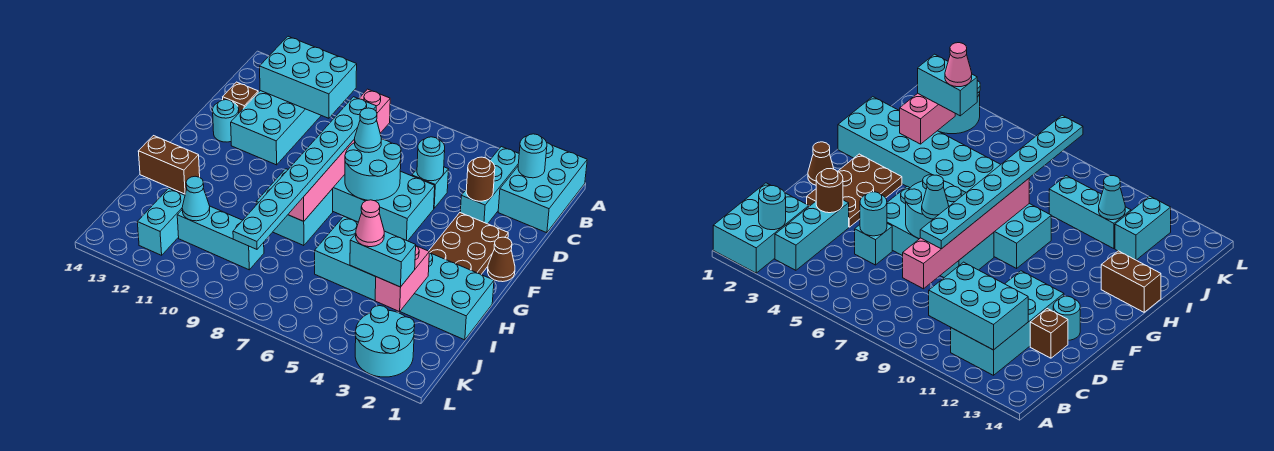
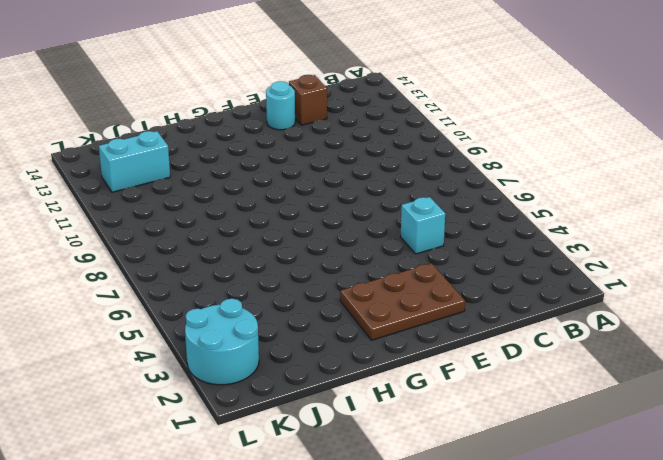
none -> cyan 2x3 brick [498,143,587,233]
none -> cyan 1x3 brick [460,147,519,224]
none -> cyan 2x4 brick [231,91,321,165]

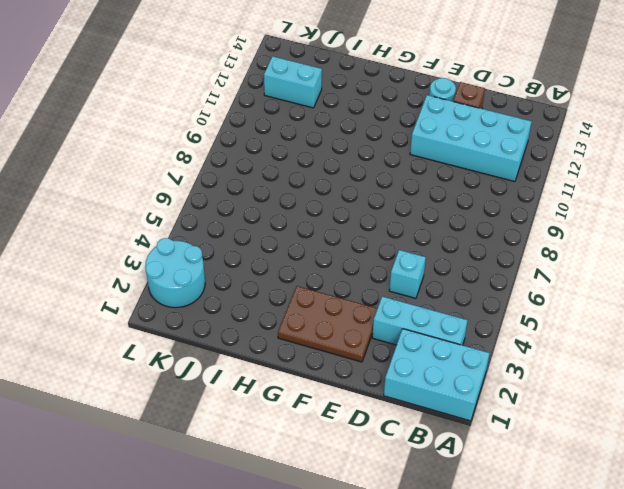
none -> cyan 2x4 brick [332,171,435,241]
none -> brown 1x1 cone [488,237,515,282]
none -> cyan 2x2 brick [256,169,333,246]

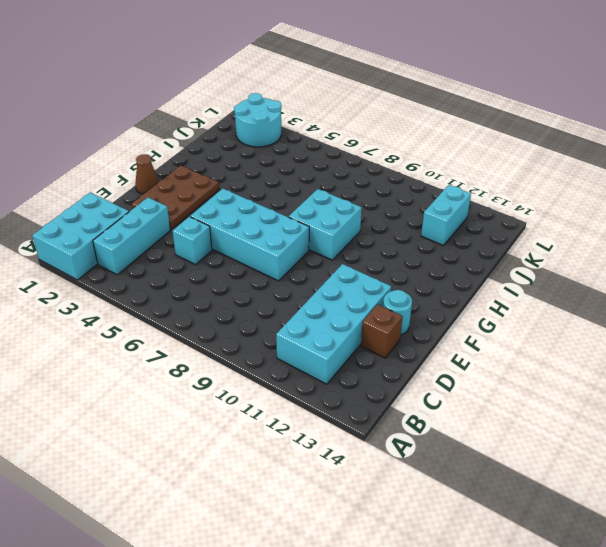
none -> cyan 2x6 brick [315,216,494,340]
none -> brown 1x2 brick [138,136,200,194]
none -> cyan 1x3 brick [177,206,264,270]

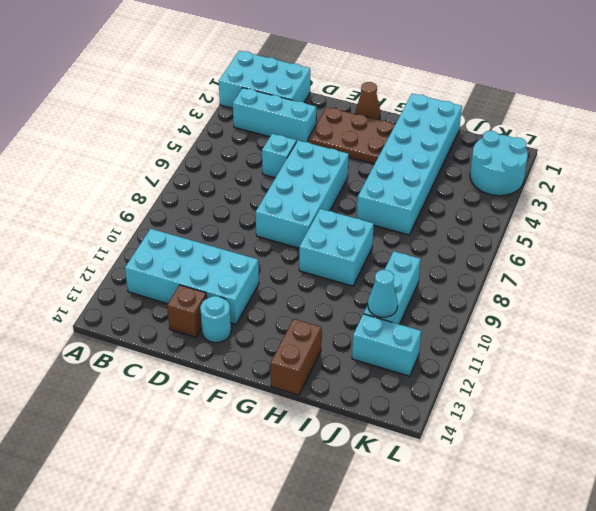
none -> cyan 1x1 round brick [518,134,547,178]
none -> cyan 2x3 brick [260,36,357,118]
none -> pink 1x6 brick [288,89,390,221]

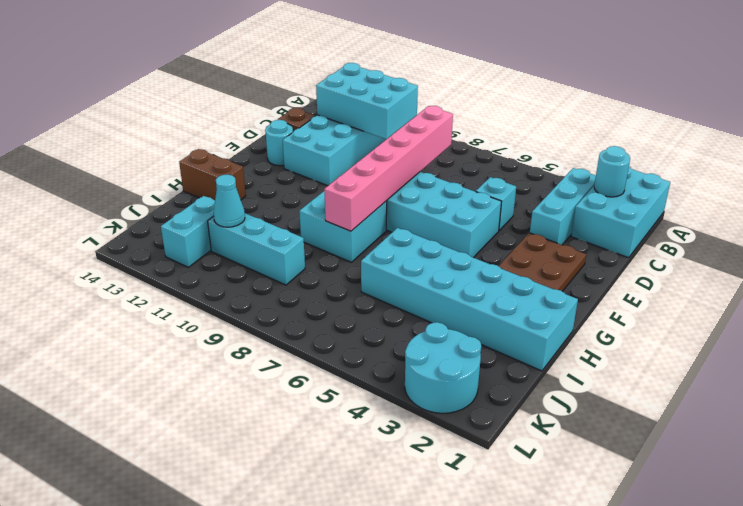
none -> brown 1x1 cone [488,237,515,282]
none -> brown 1x1 round brick [466,157,495,201]
none -> cyan 1x1 round brick [417,137,445,181]

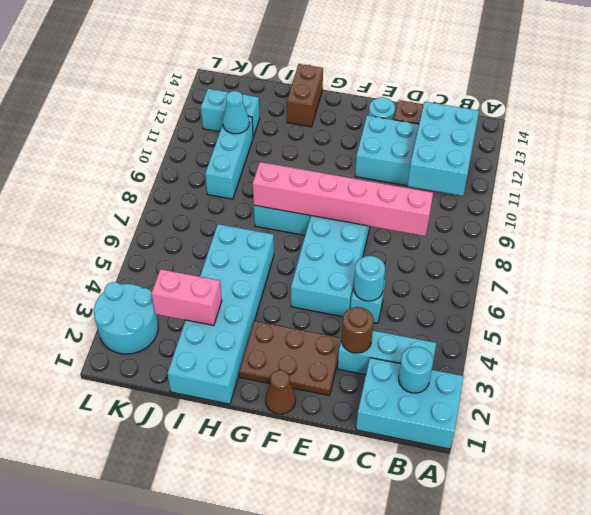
none -> cyan 2x2 round brick [345,139,401,201]
none -> cyan 1x8 plate [233,97,376,249]
none -> cyan 1x1 cone [355,108,381,152]

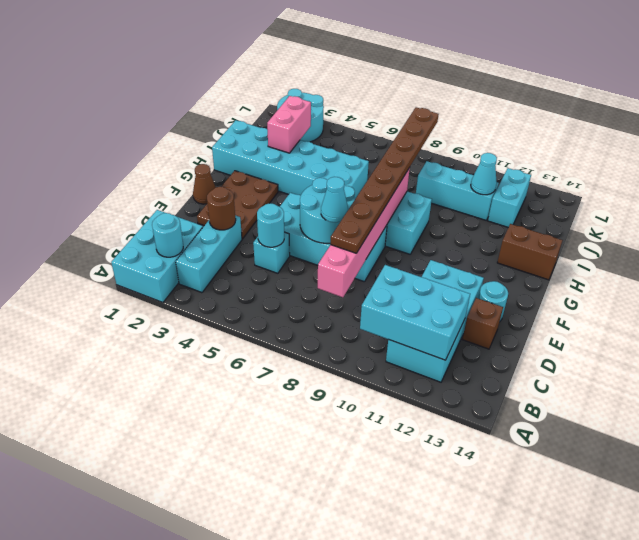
brown 1x8 plate [331,107,439,253] -> cyan 1x8 plate [233,97,376,249]
none -> cyan 1x2 brick [350,231,416,287]
none -> pink 1x1 cone [356,200,384,247]

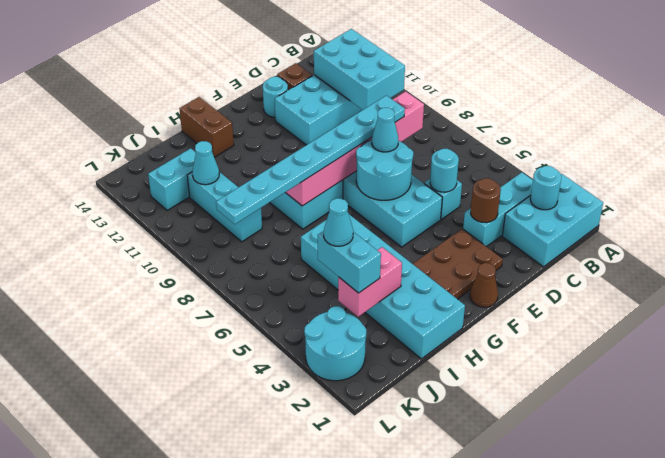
cyan 1x1 cone [324,198,353,246] -> pink 1x1 cone [356,200,384,247]

